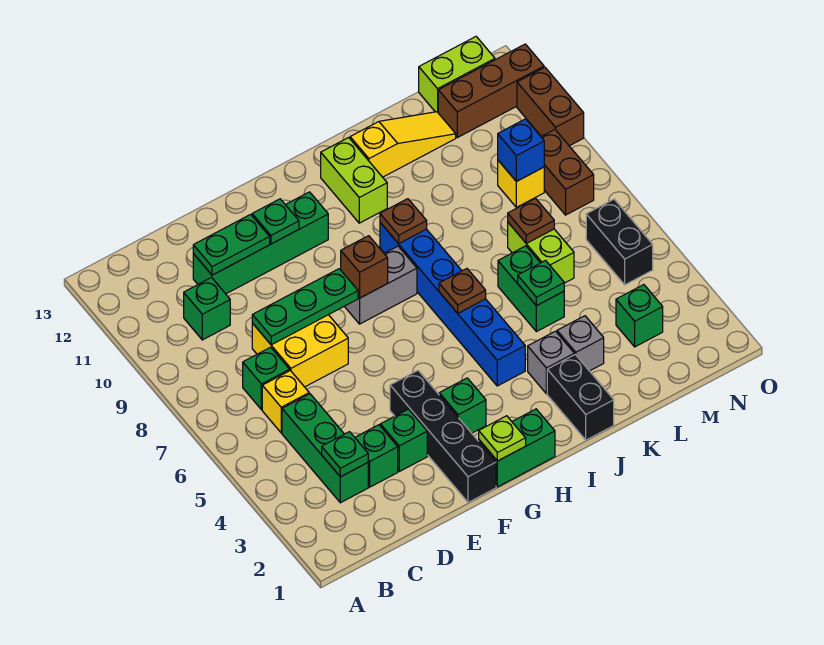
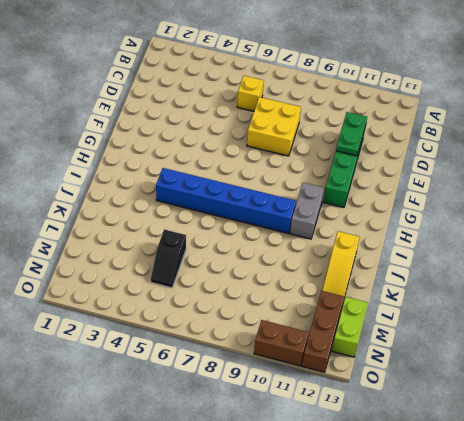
grey 1x2 brick [290,183,324,239] -> grey 1x2 brick moved to [344,246,417,324]
black 1x2 slope [151,229,186,288] -> none
none -> green 1x3 brick [282,394,368,503]
none -> green 1x1 brick [243,347,290,410]
none -> green 1x1 brick [184,278,230,340]
none -> green 1x1 brick [355,425,398,487]

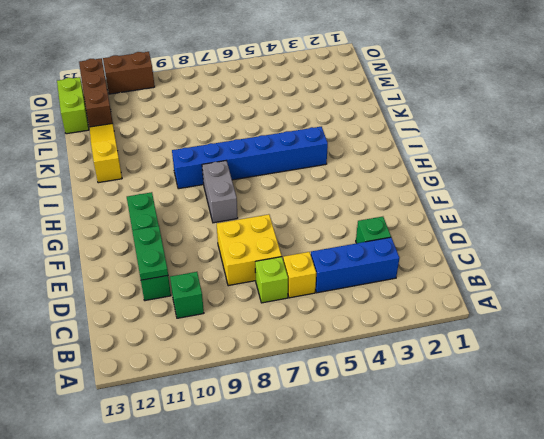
blue 1x3 brick [311,237,400,293] -> green 1x3 brick [282,394,368,503]
lime 1x1 brick [255,257,288,303] -> green 1x1 brick [243,347,290,410]
none -> green 1x1 brick [380,409,427,471]
none -> black 1x4 brick [390,371,496,502]
none -> green 1x2 brick [479,409,555,487]
none -> green 1x1 brick [439,378,486,433]

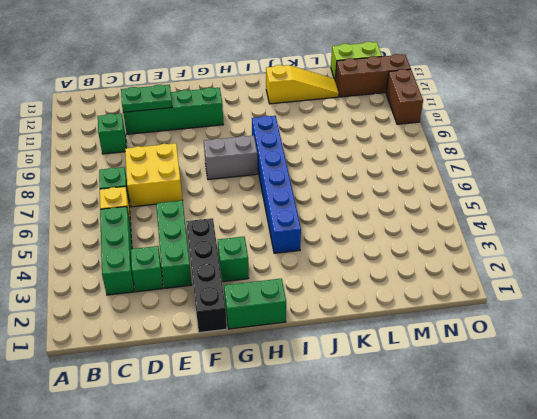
green 1x3 brick [156,201,192,288] -> green 1x1 brick [380,409,427,471]
none -> lime 1x2 brick [321,138,387,223]
none -> black 1x2 brick [547,355,614,440]
none -> grey 1x1 brick [528,331,574,394]
none -> grey 1x1 brick [557,316,604,371]

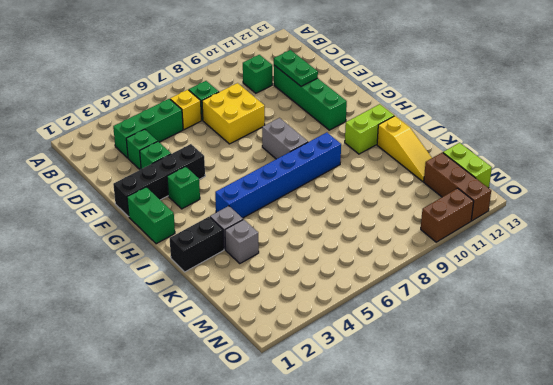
none -> green 1x2 brick [498,246,564,332]
none -> lime 1x2 brick [508,223,574,283]
none -> green 1x1 brick [616,285,663,347]
none -> yellow 1x1 brick [498,161,544,207]

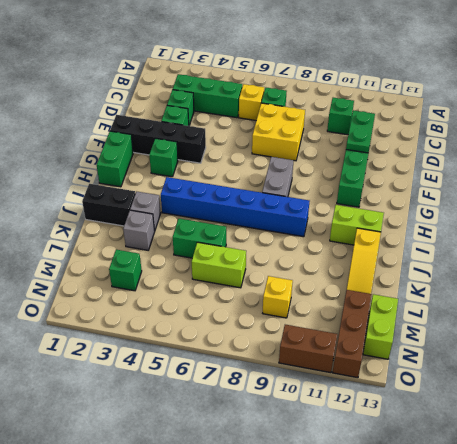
none -> black 1x2 brick [586,199,653,285]
none -> brown 1x2 brick [541,130,594,215]
none -> green 1x1 plate [322,432,368,477]
none -> green 1x3 plate [252,269,358,345]

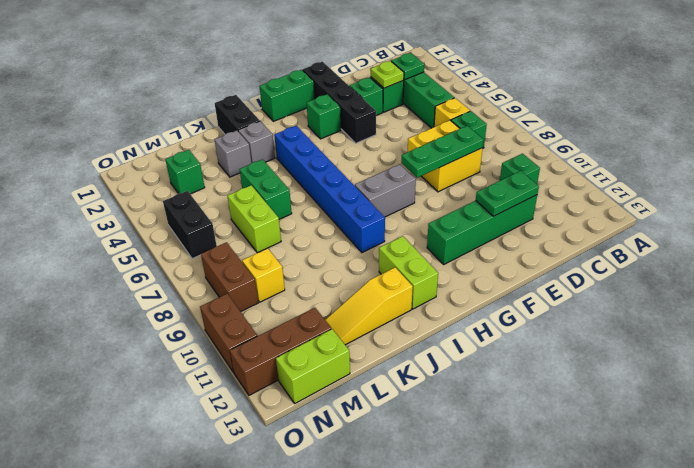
lime 1x1 plate [371,61,404,88] -> lime 1x1 plate moved to [479,416,526,461]
none -> green 1x1 plate [252,199,299,244]
none -> brown 1x1 brick [341,236,388,298]
none -> brown 1x1 plate [439,269,486,313]
none -> brown 1x1 plate [380,199,427,244]

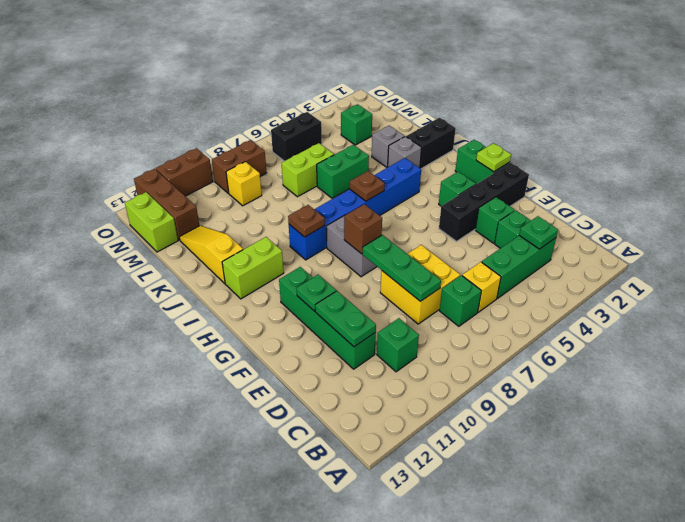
none -> green 1x1 plate [518,261,564,306]
none -> brown 1x1 plate [508,198,554,243]
none -> blue 1x1 brick [498,119,544,181]

